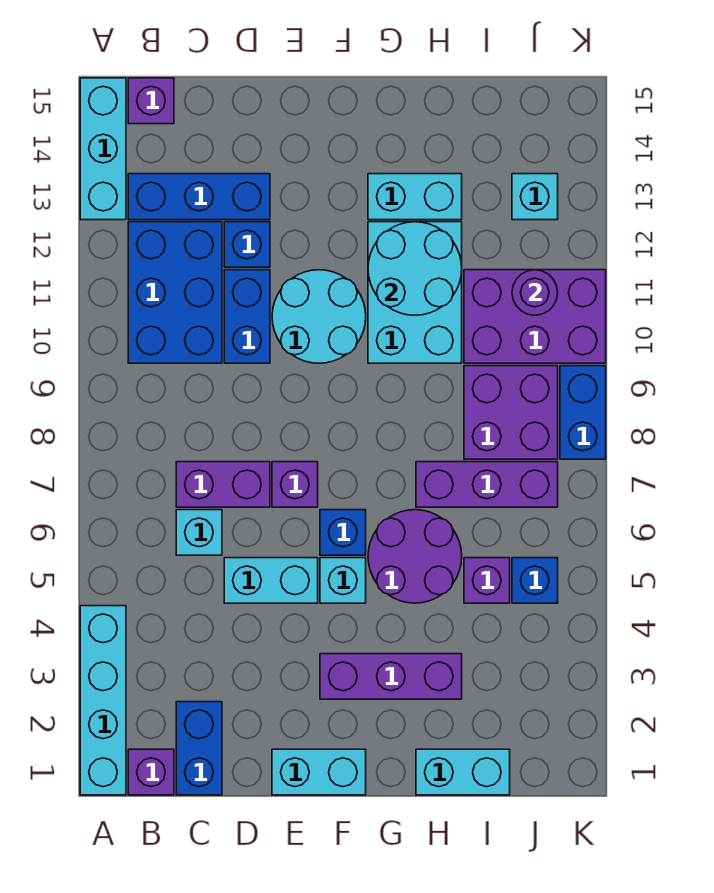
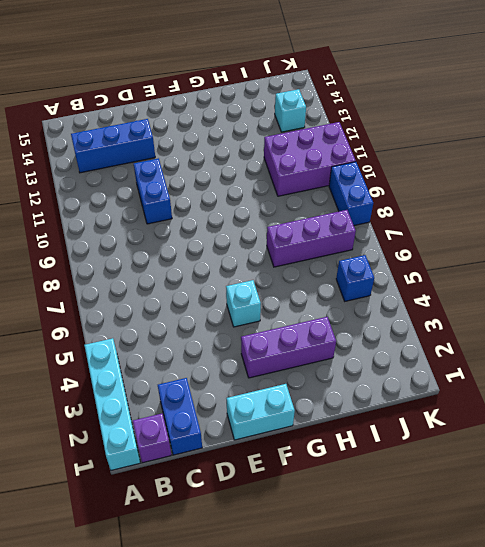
none -> cyan 1x3 brick [80,78,126,220]
none -> blue 2x3 brick [128,222,222,363]
none -> purple 1x1 brick [128,78,174,124]
none -> cyan 1x1 brick [176,510,222,555]

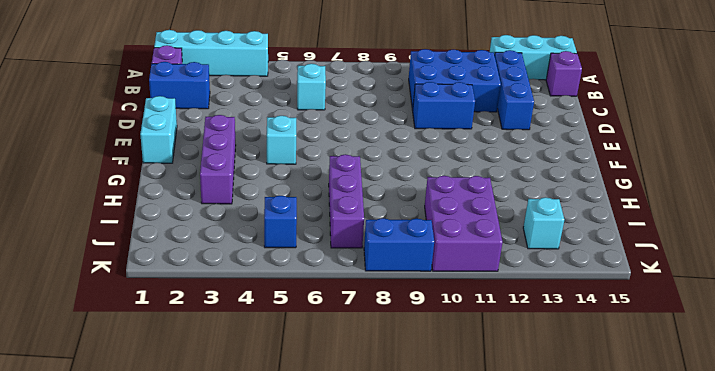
none -> purple 1x2 brick [176,462,270,507]
none -> cyan 1x2 brick [224,558,318,603]
none -> blue 1x1 brick [224,222,270,267]
none -> purple 1x1 brick [272,462,318,507]

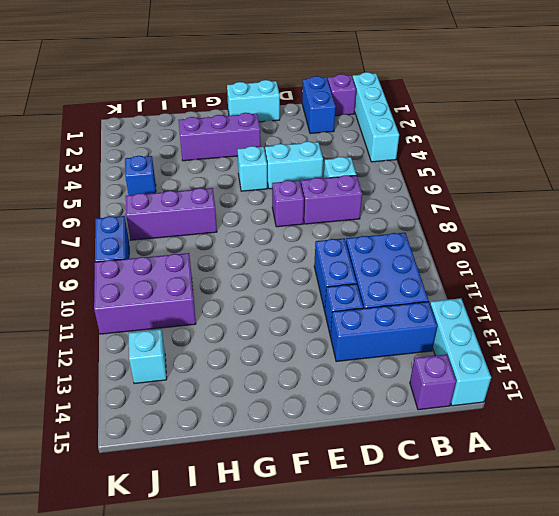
none -> cyan 2x2 round brick [272,270,366,363]
none -> blue 1x1 brick [320,510,366,555]
none -> purple 2x2 round brick [368,510,462,603]
none -> cyan 2x3 brick [368,222,462,363]

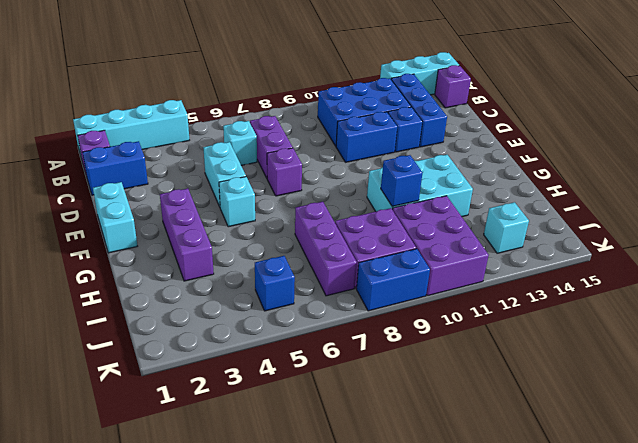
blue 1x1 brick [381,155,423,207] -> blue 1x1 brick moved to [320,510,366,555]
none -> cyan 2x2 round brick [272,270,366,363]
none -> purple 2x2 round brick [368,510,462,603]
none -> cyan 1x2 brick [368,174,462,220]
none -> cyan 1x2 brick [416,749,510,795]

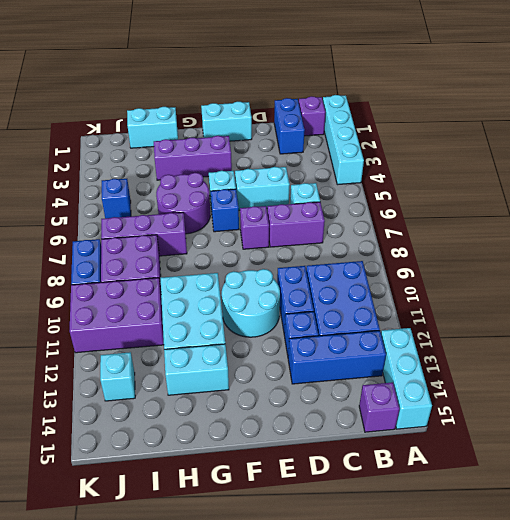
none -> purple 1x1 brick [464,558,510,603]
none -> cyan 2x2 round brick [368,222,462,315]
none -> purple 1x1 round brick [512,270,558,315]

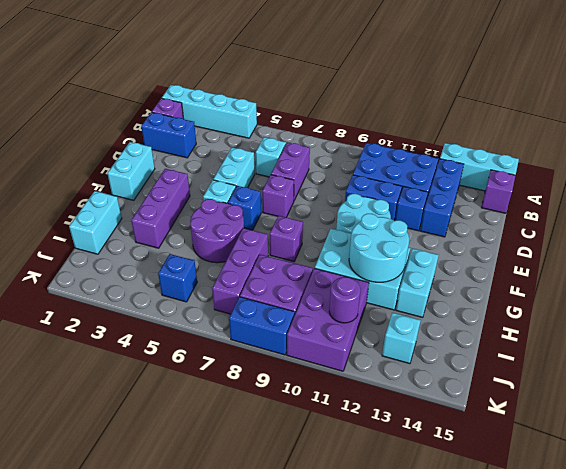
purple 1x1 brick [270,216,303,262] -> purple 1x1 brick moved to [464,558,510,603]

